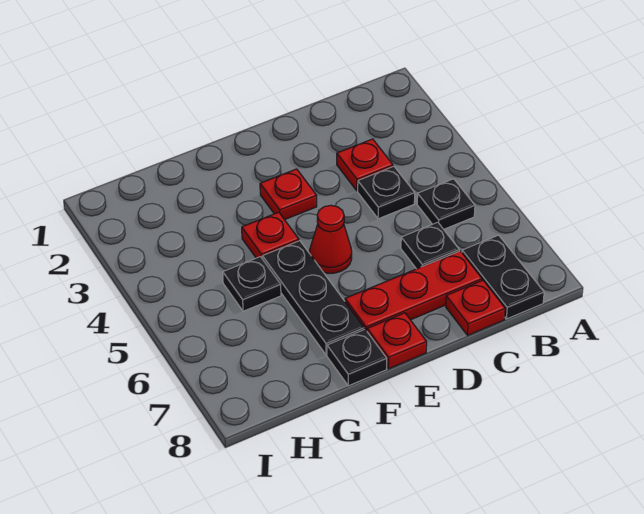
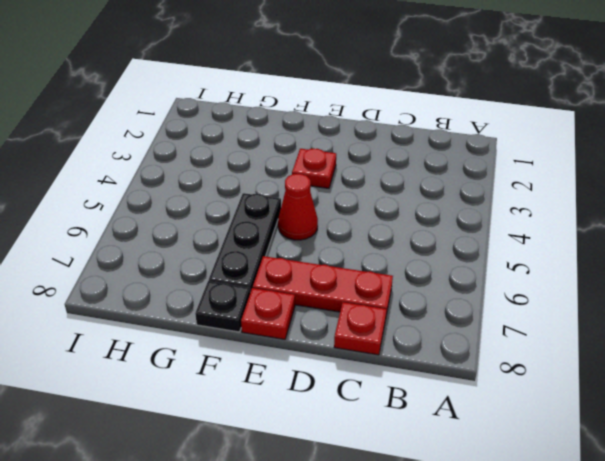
none -> black 1x1 plate [417,179,475,229]
none -> black 1x2 plate [462,235,544,319]
none -> red 1x1 plate [337,139,393,191]

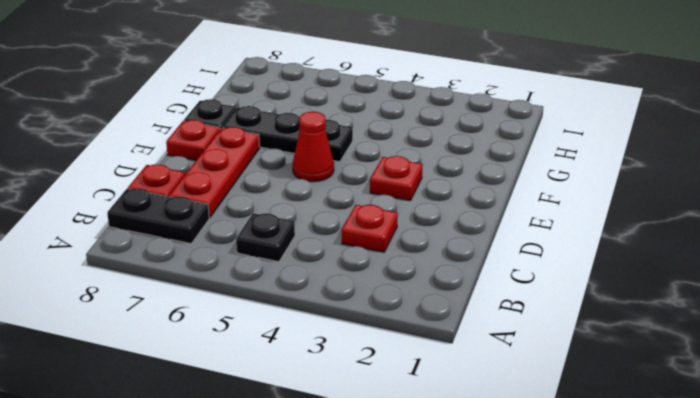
none -> black 1x1 plate [358,166,415,219]
none -> black 1x1 plate [401,222,459,269]
none -> red 1x1 plate [242,212,299,259]

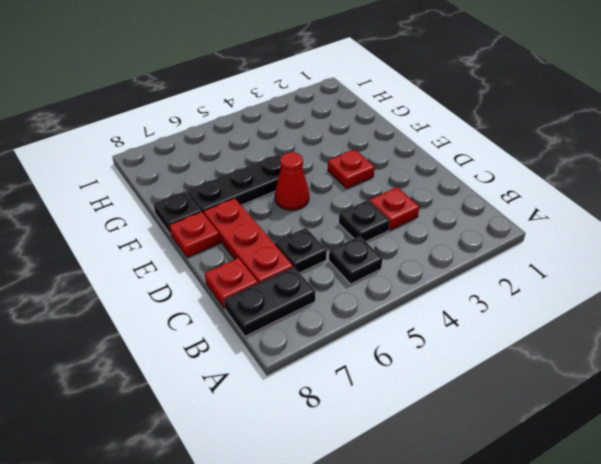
none -> red 1x1 plate [242,212,299,259]
none -> black 1x1 plate [223,257,281,311]

